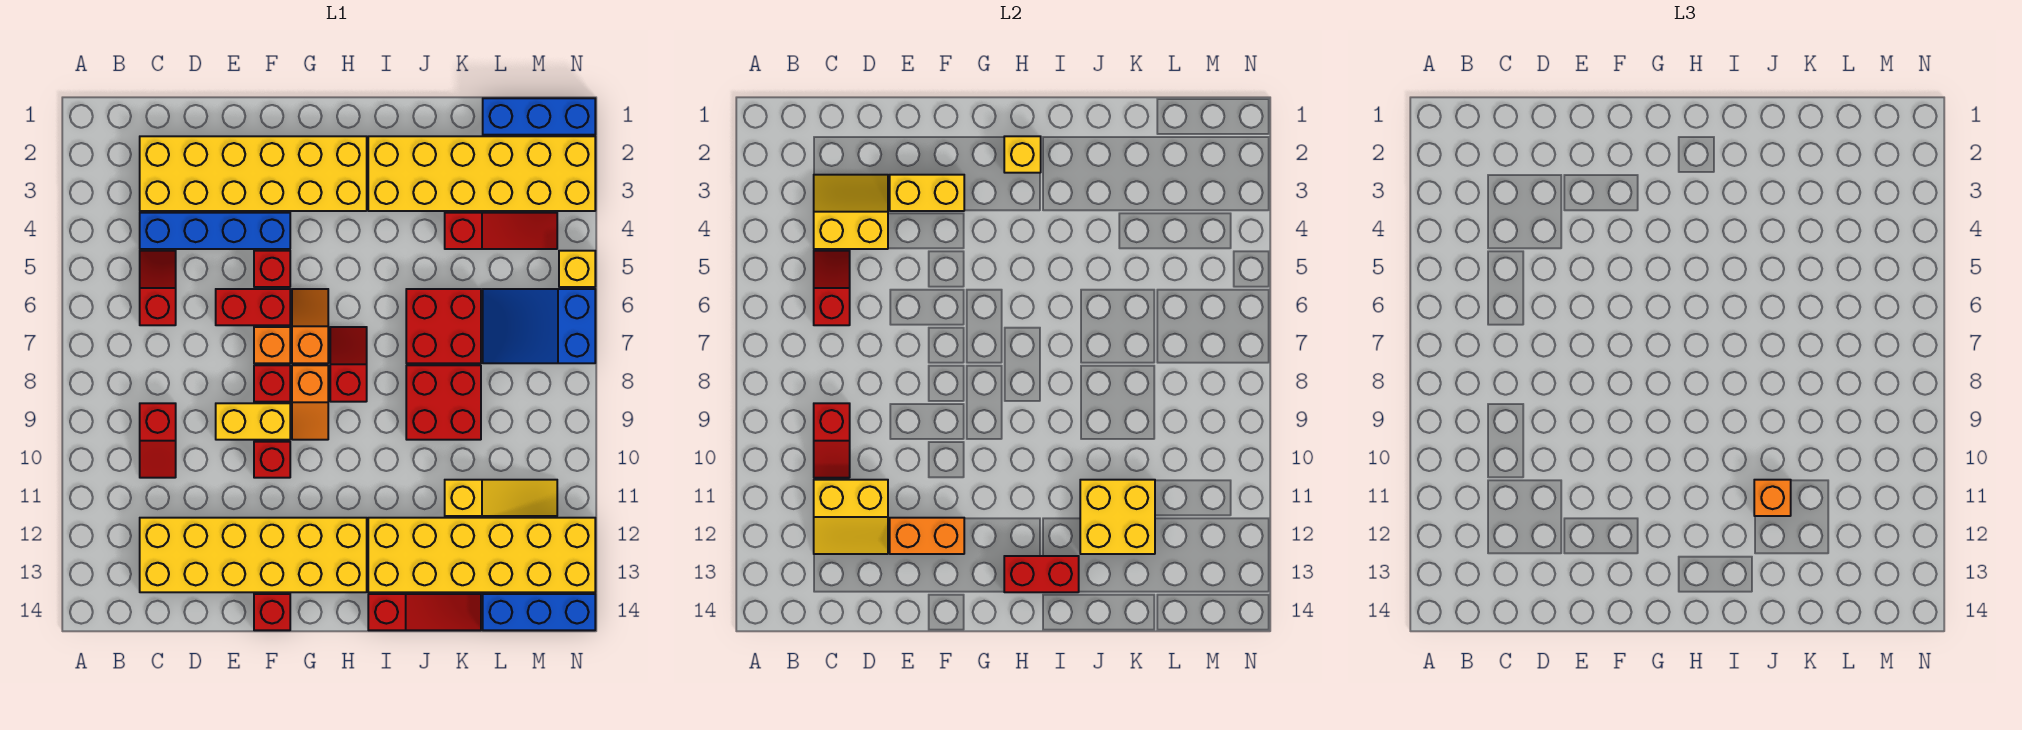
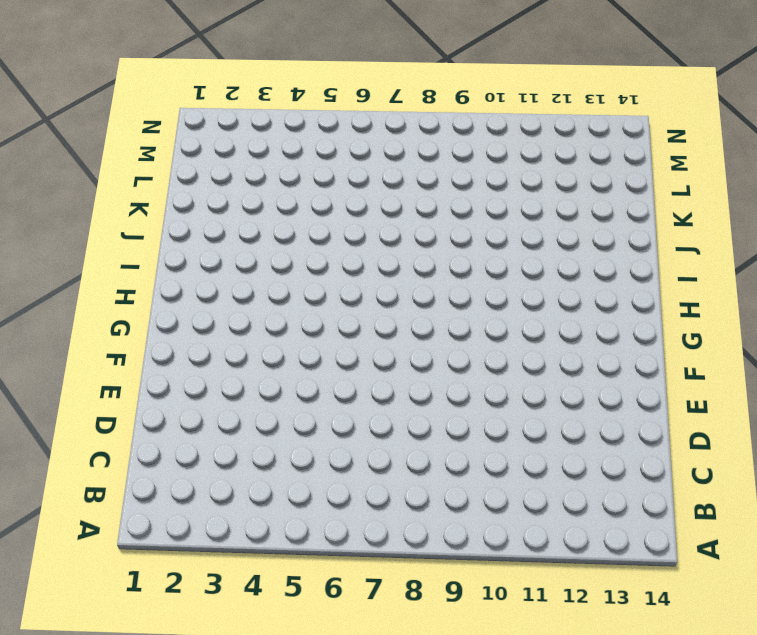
none -> yellow 2x6 brick [140,136,367,211]
none -> blue 1x4 brick [140,213,290,249]
none -> red 1x2 slope [140,251,176,325]
none -> red 1x2 slope [140,403,176,478]

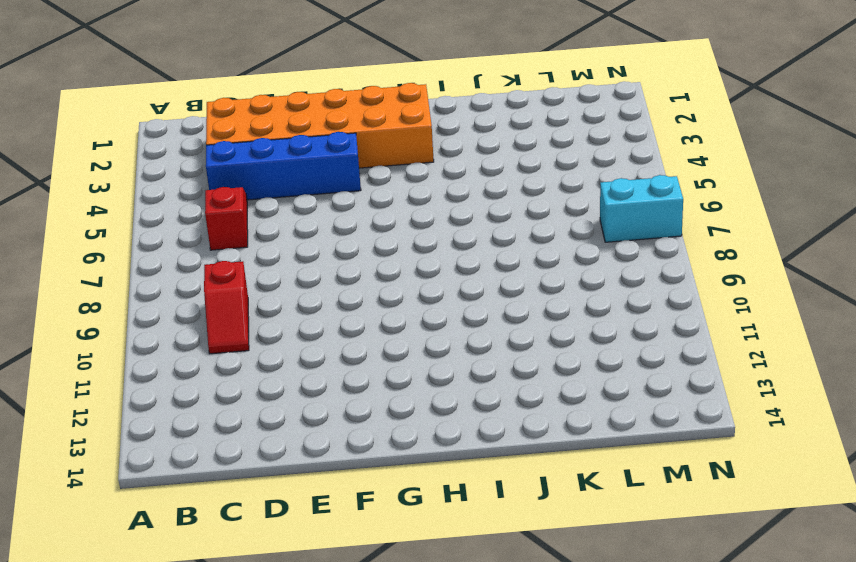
orange 2x6 brick [206,83,434,168] -> yellow 2x6 brick [140,136,367,211]
cyan 1x2 brick [600,175,683,242] -> blue 2x3 slope [483,289,595,363]
none -> yellow 2x6 brick [140,518,367,592]
none -> red 1x2 brick [216,289,290,325]
none -> yellow 1x2 brick [216,403,290,440]
none -> red 1x1 brick [254,251,290,287]

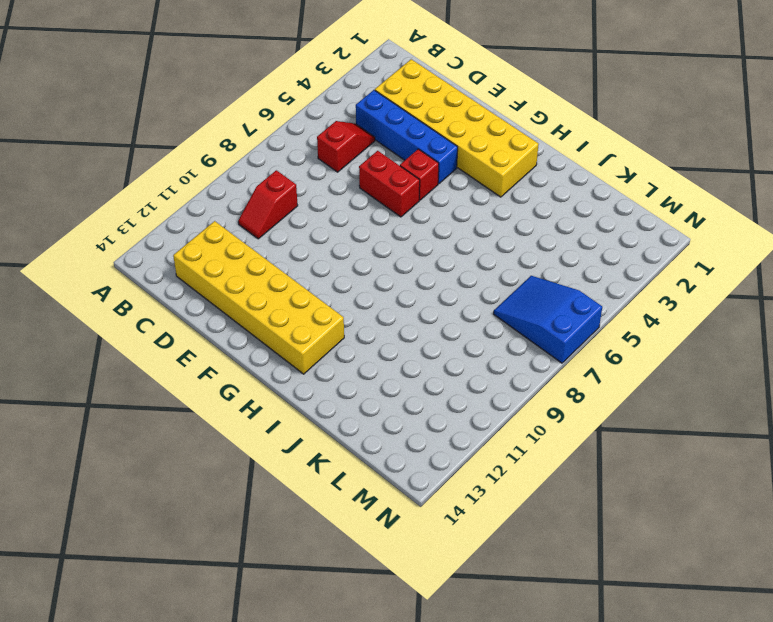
none -> yellow 1x2 brick [216,403,290,440]
none -> orange 1x1 brick [254,327,290,363]
none -> red 1x1 brick [254,365,290,402]
none -> red 1x1 brick [254,442,290,478]

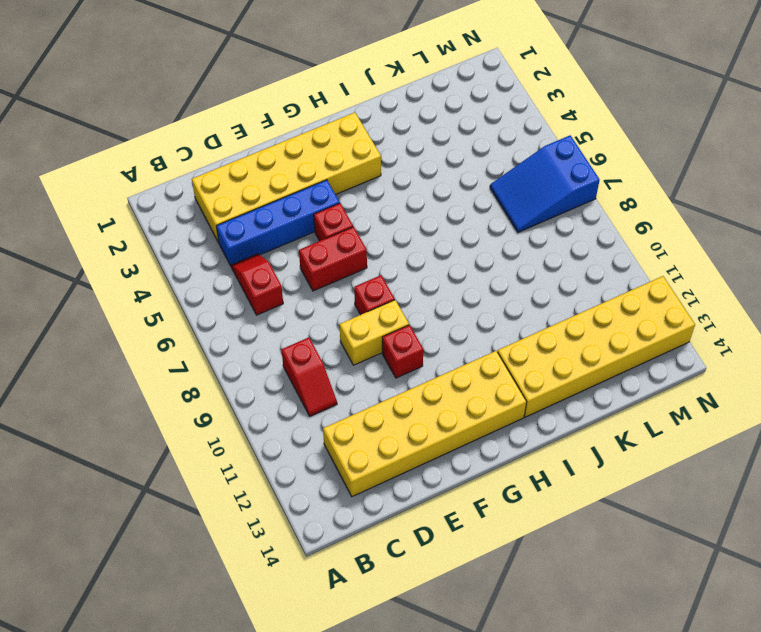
none -> orange 1x1 brick [254,327,290,363]
none -> red 1x1 brick [254,594,290,630]
none -> orange 1x2 slope [292,289,328,363]
none -> orange 1x2 slope [292,365,328,440]

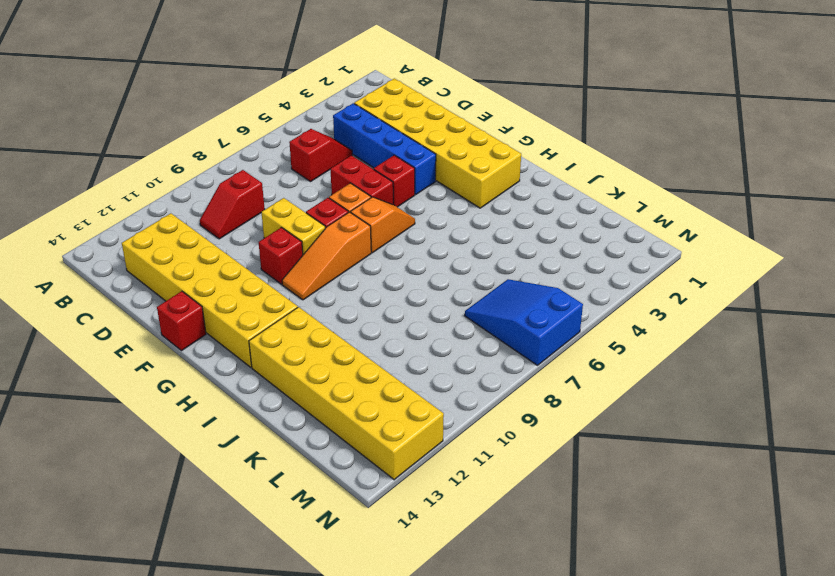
orange 1x3 slope [282,212,371,300] -> orange 1x2 slope [292,365,328,440]
none -> red 1x2 slope [330,327,367,402]
none -> yellow 2x6 brick [368,136,595,211]
none -> red 1x3 slope [368,594,481,630]
none -> red 2x2 brick [406,289,481,363]

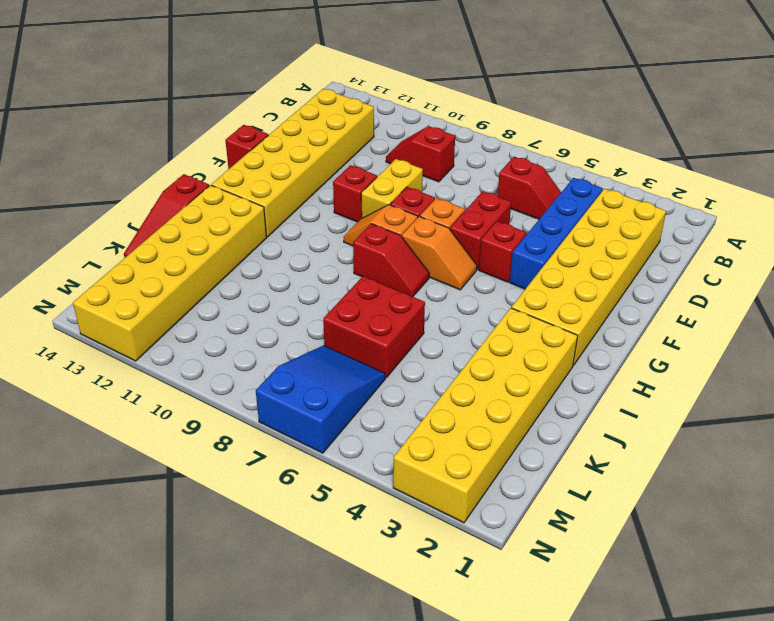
none -> red 2x2 brick [406,365,481,440]
none -> red 1x3 slope [445,213,557,249]
none -> yellow 1x3 slope [445,480,557,516]
none -> blue 1x3 brick [483,98,595,135]

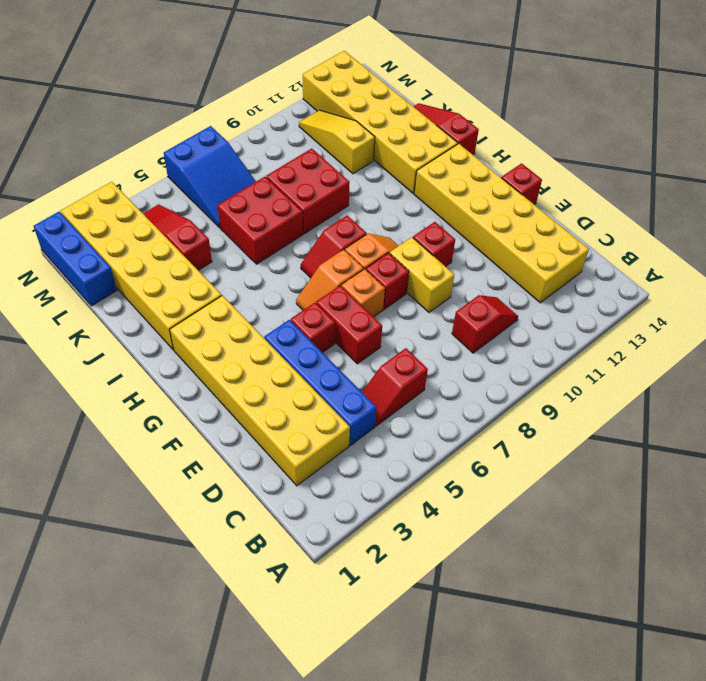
none -> blue 1x3 brick [483,594,595,630]
none -> yellow 1x1 brick [559,251,595,287]
none -> yellow 2x2 slope [814,175,888,249]
none -> red 1x2 slope [814,251,850,325]

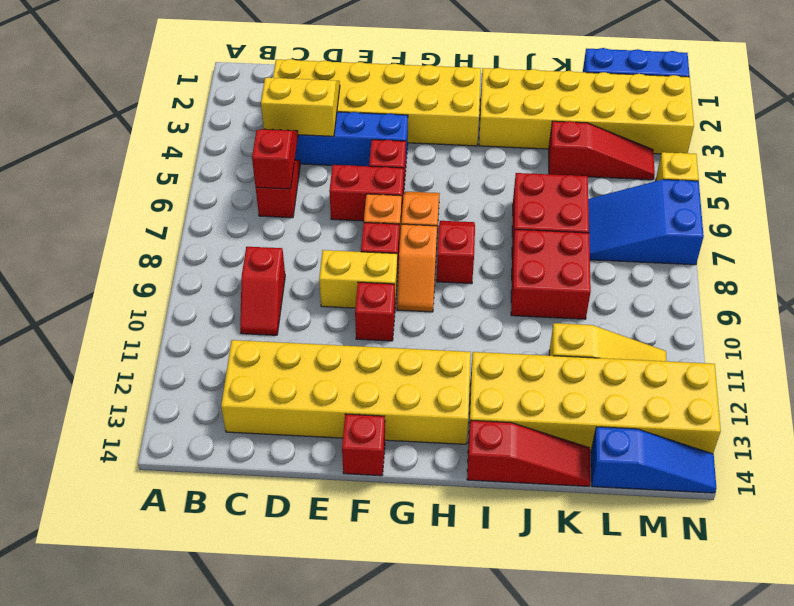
blue 1x3 slope [591,427,716,493] -> blue 1x3 brick [483,594,595,630]
none -> red 1x2 slope [814,403,850,478]
none -> yellow 2x2 slope [814,480,888,554]
none -> yellow 1x2 brick [890,175,964,211]
none -> orange 1x2 brick [890,518,964,554]

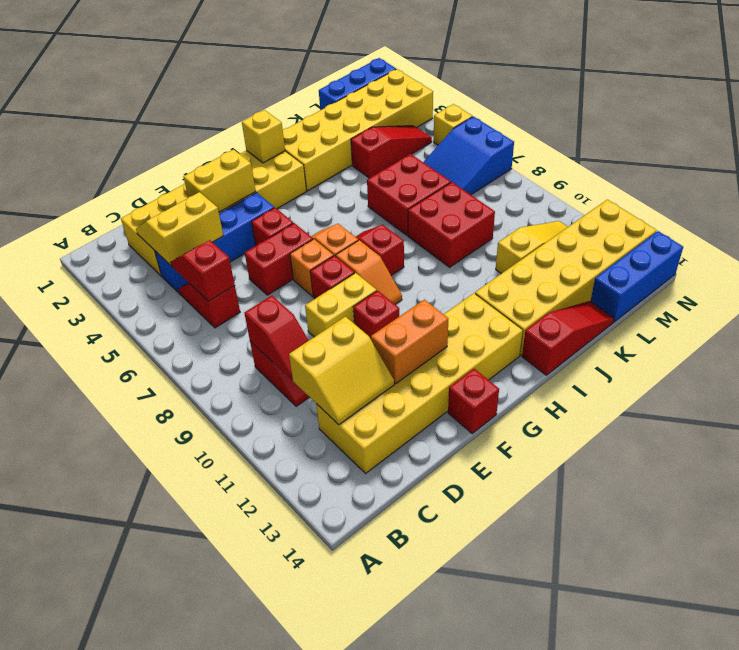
none -> red 1x2 brick [1004,556,1079,592]
none -> yellow 2x2 brick [1080,480,1155,554]
none -> orange 1x1 brick [1754,480,1791,516]

